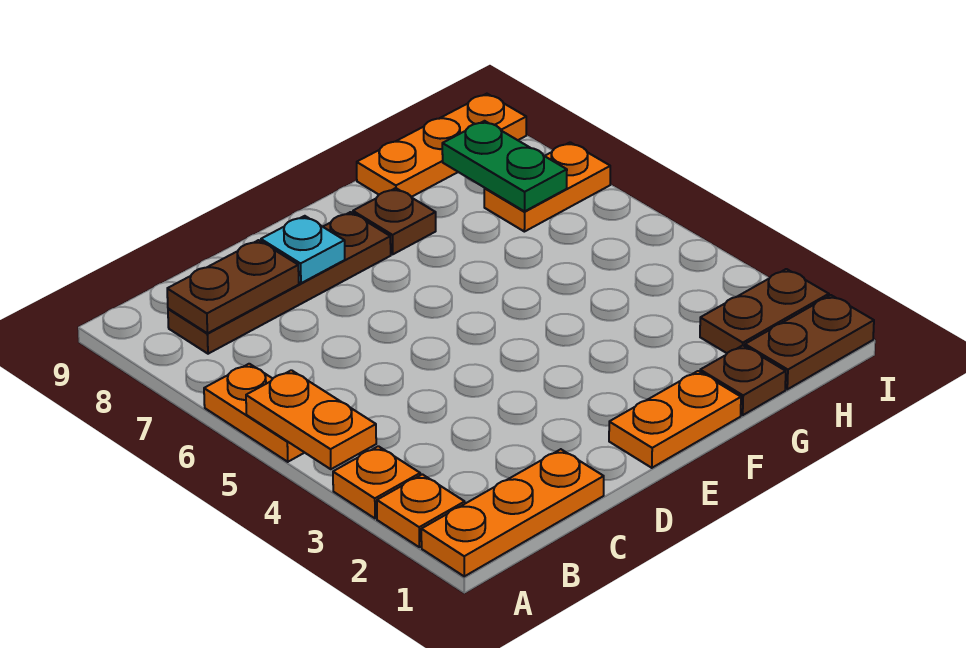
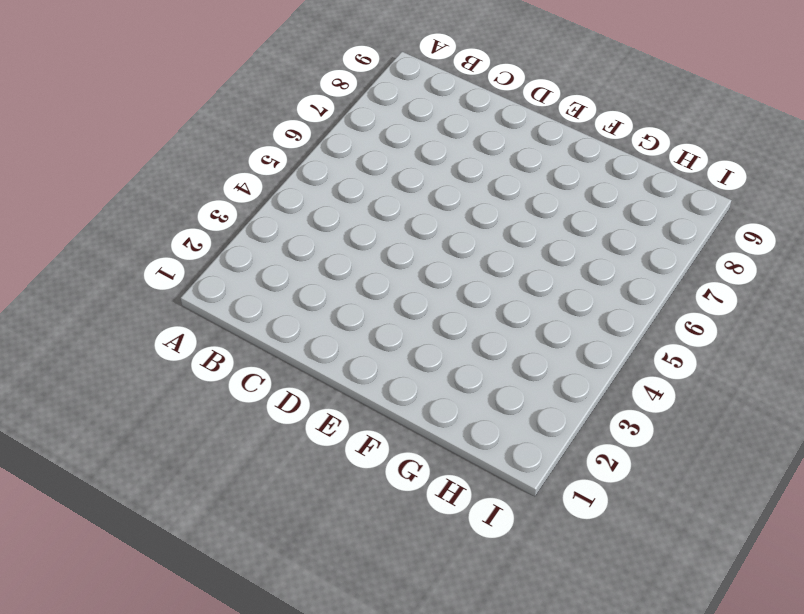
none -> orange 1x3 plate [421,449,604,576]
none -> orange 1x1 plate [377,474,465,547]
none -> orange 1x1 plate [333,446,420,518]

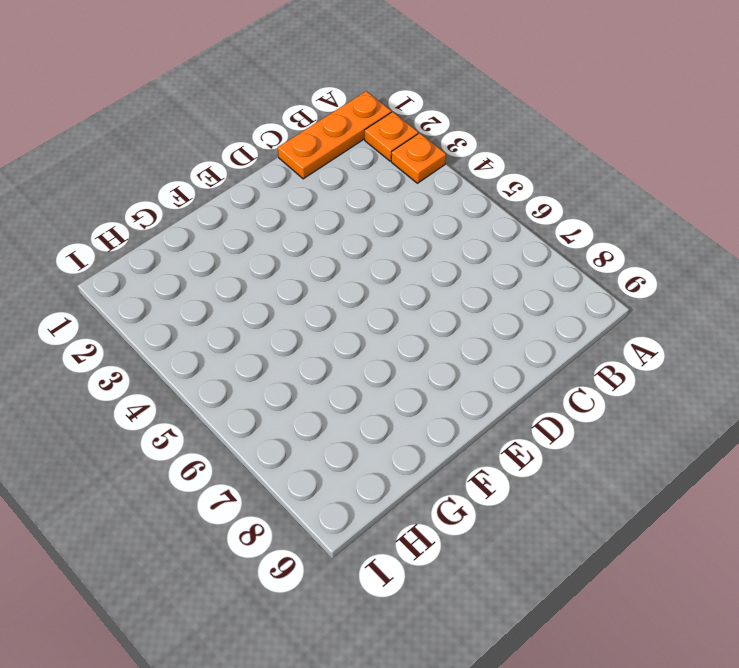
none -> orange 1x2 plate [204,364,304,462]
none -> brown 1x4 plate [168,212,391,354]
none -> orange 1x2 plate [609,371,741,468]

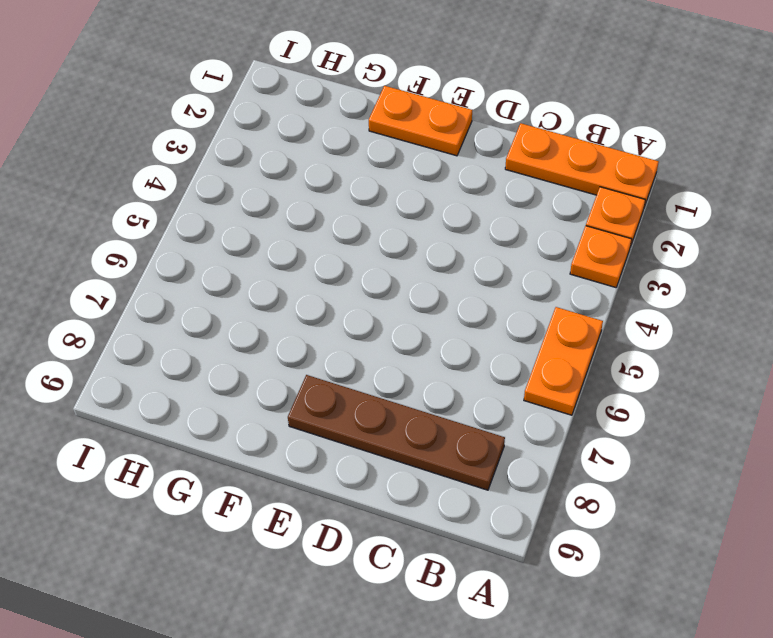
none -> brown 1x1 plate [353,188,436,254]
none -> brown 1x1 plate [700,345,786,415]
none -> orange 1x3 plate [357,94,526,197]

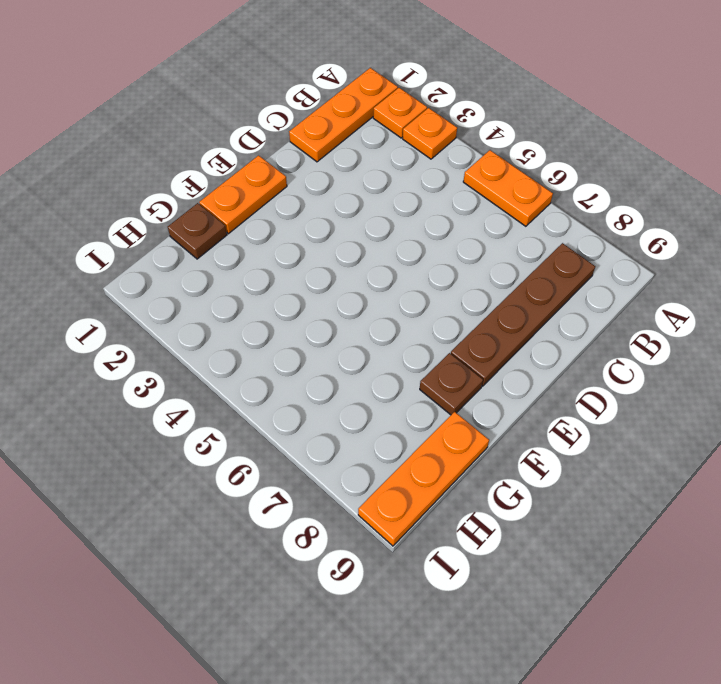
none -> brown 1x2 plate [745,295,874,389]
none -> brown 1x2 plate [700,269,829,353]
none -> orange 1x2 plate [484,142,610,232]

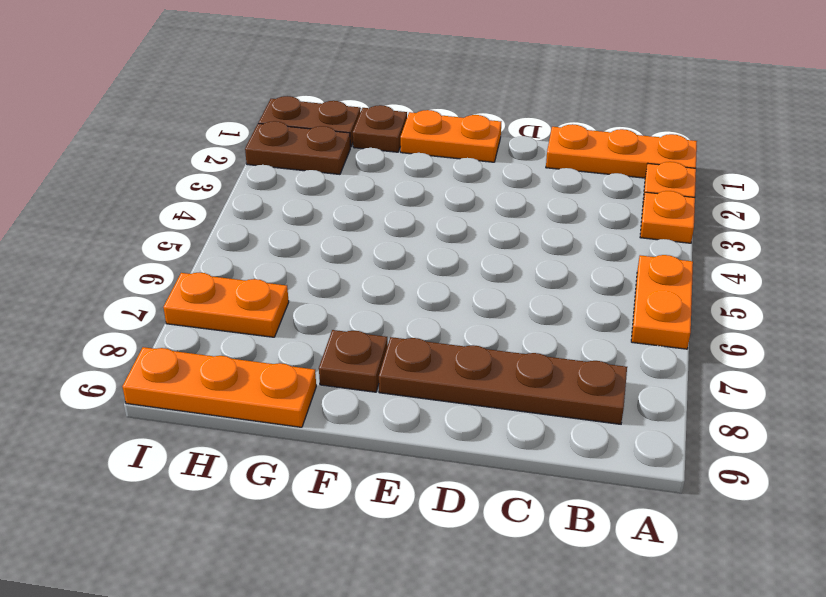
none -> orange 1x2 plate [246,370,376,469]
none -> brown 1x2 plate [167,240,299,333]
none -> cyan 1x1 plate [261,216,345,283]

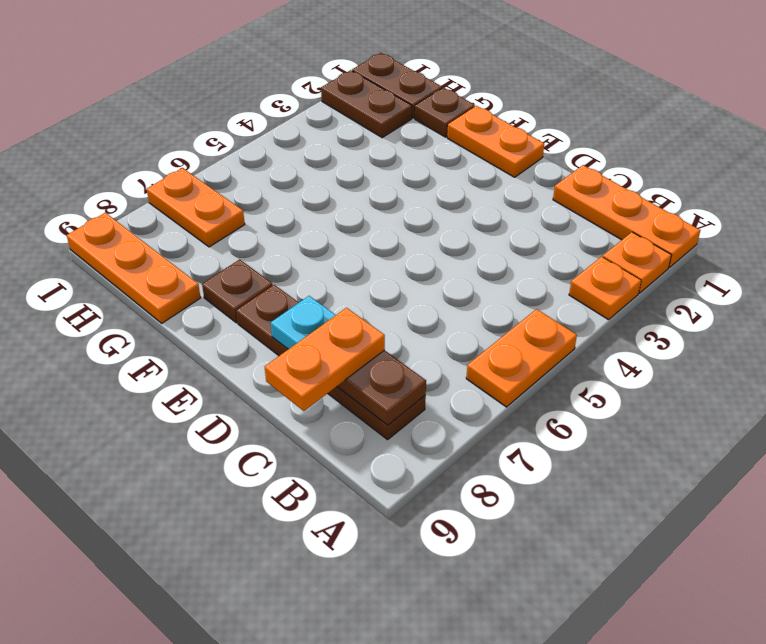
orange 1x2 plate [265,308,385,411] -> orange 1x2 plate moved to [246,370,376,469]
none -> green 1x2 plate [442,121,567,211]

